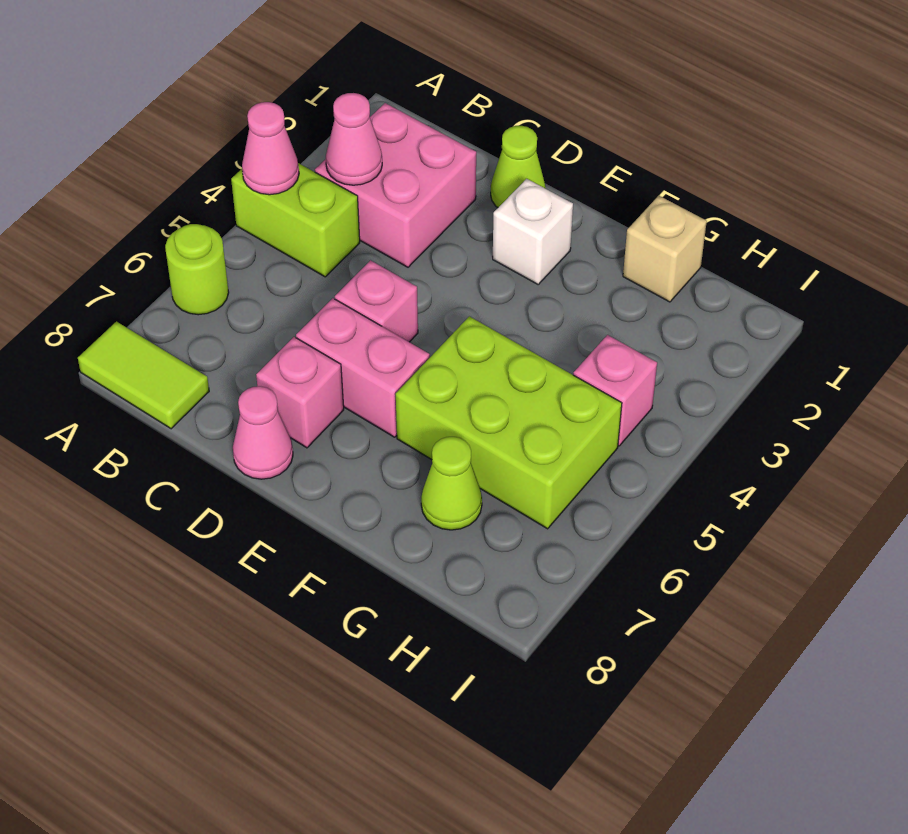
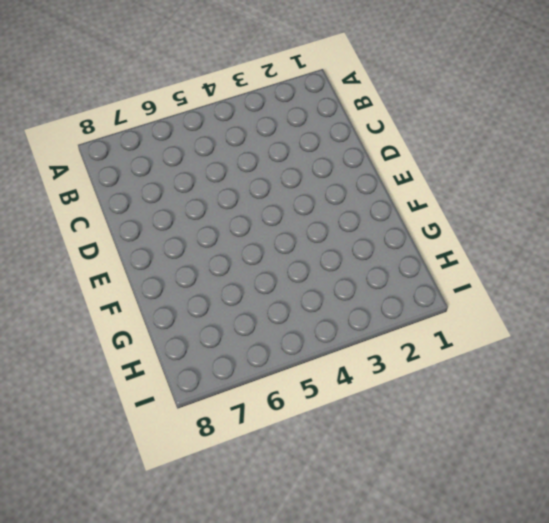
none -> lime 1x2 brick [231,163,360,277]
none -> lime 1x1 round brick [165,224,229,315]
none -> lime 1x2 tile [78,322,209,429]

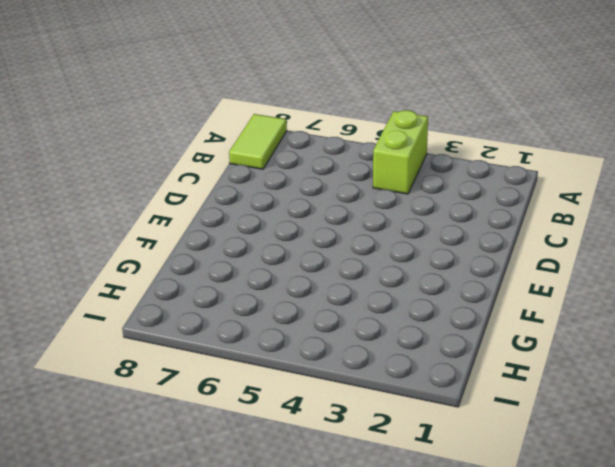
none -> lime 1x1 round brick [165,224,229,315]
none -> pink 2x2 brick [315,103,476,267]
none -> lime 1x1 cone [491,126,546,208]

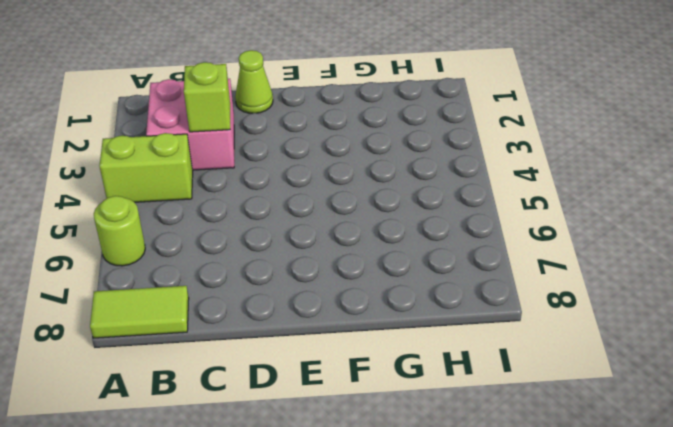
lime 1x1 brick [184,62,230,132] -> none
none -> pink 1x1 brick [335,260,418,342]
none -> pink 1x2 brick [296,298,430,437]
none -> pink 1x1 brick [256,337,344,448]

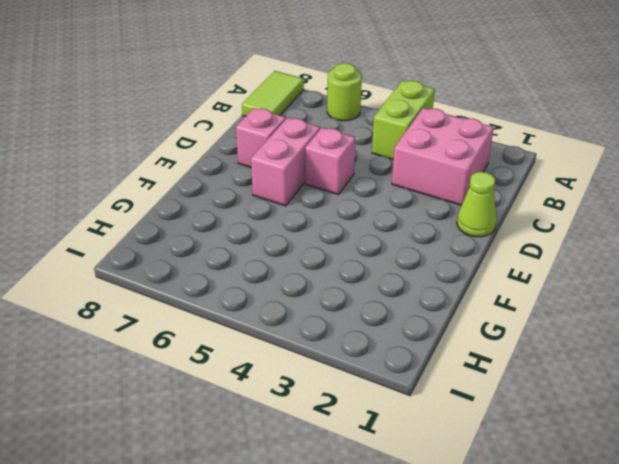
none -> pink 1x1 cone [233,386,293,479]
none -> white 1x1 brick [493,179,573,284]
none -> lime 2x3 brick [396,316,622,529]

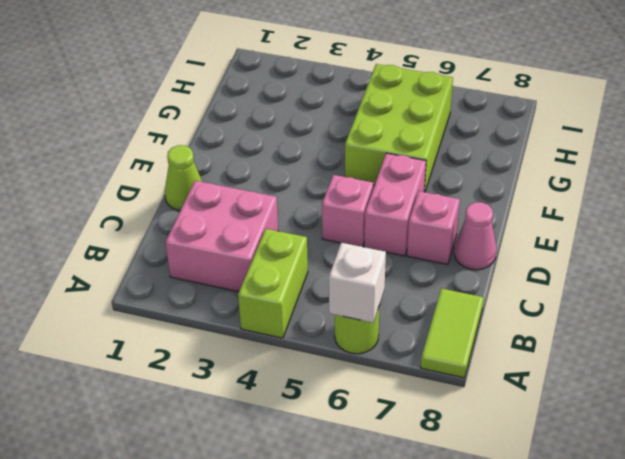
white 1x1 brick [329,243,386,323] -> white 1x1 brick moved to [493,179,573,284]
none -> tan 1x1 brick [623,196,707,302]
none -> lime 1x1 cone [421,437,482,530]
none -> pink 1x1 brick [573,335,657,446]

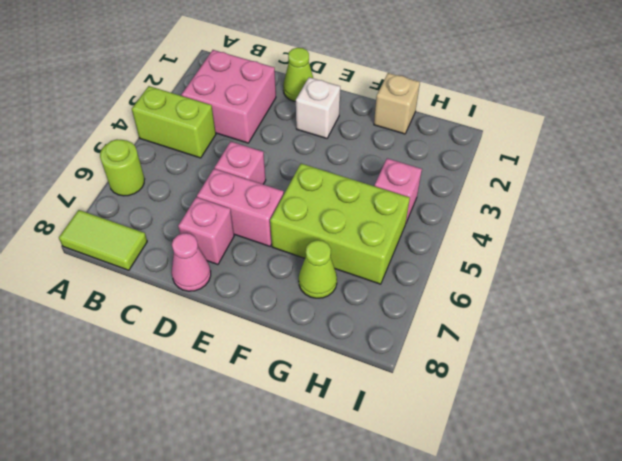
none -> pink 1x1 cone [242,102,299,195]
none -> pink 1x1 cone [326,93,382,185]

